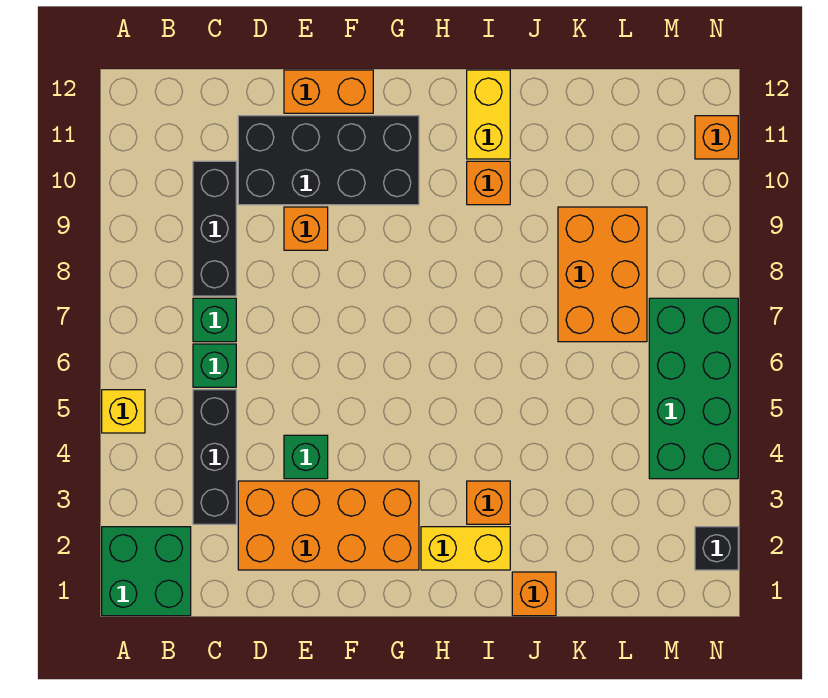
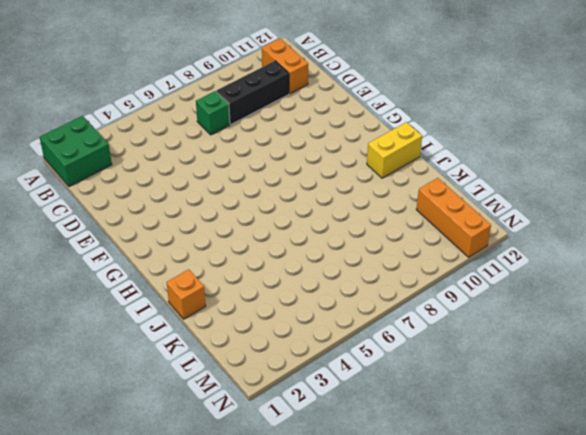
orange 1x2 brick [262,38,308,94] -> orange 1x2 brick moved to [284,70,373,113]
orange 1x3 brick [416,178,491,257] -> orange 1x1 brick [695,116,738,159]
none -> yellow 1x1 brick [102,390,145,433]
none -> black 1x3 brick [193,390,236,524]
none -> green 1x1 brick [193,344,236,387]

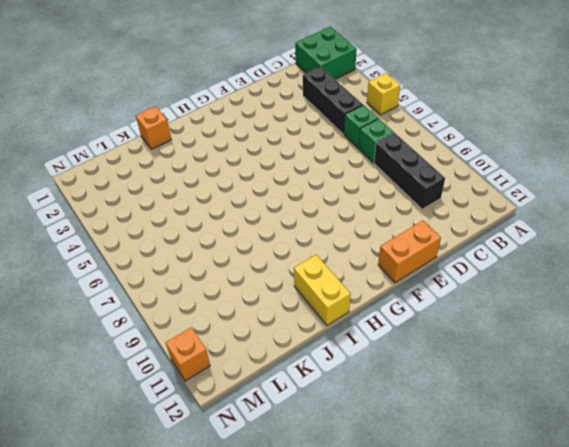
none -> orange 2x4 brick [238,481,419,570]
none -> black 2x4 brick [238,116,419,205]
none -> green 1x1 brick [284,435,328,479]

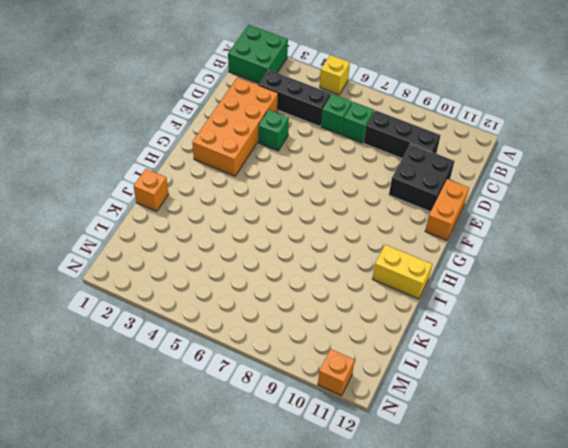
black 2x2 brick [389,144,455,212] -> black 2x4 brick [238,116,419,205]
none -> orange 1x1 brick [284,207,328,250]
none -> yellow 1x2 brick [421,527,510,570]
none -> orange 1x1 brick [467,481,510,524]

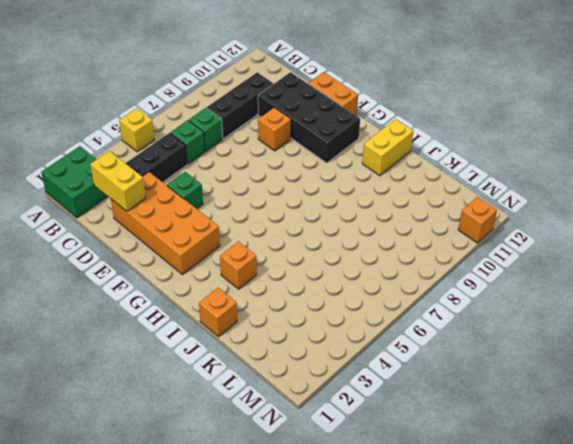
yellow 1x2 brick [90,151,146,211] -> yellow 1x2 brick moved to [421,527,510,570]
none -> orange 1x1 brick [467,161,510,205]
none -> orange 2x3 brick [558,207,647,342]
none -> green 2x4 brick [649,298,738,479]

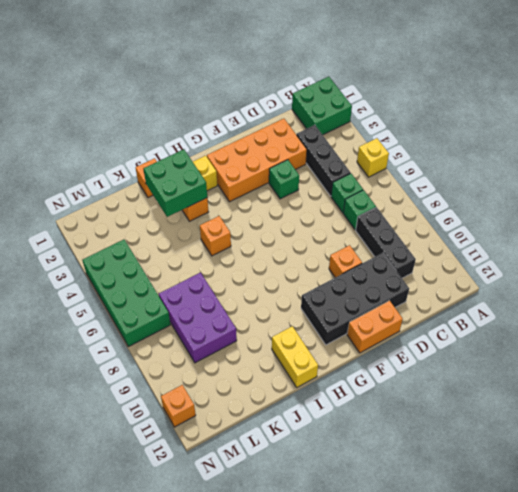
green 2x2 brick [143,149,207,217] -> none
orange 1x1 brick [200,216,231,256] -> orange 1x1 brick moved to [467,161,510,205]
purple 2x3 brick [159,272,237,363] -> orange 2x3 brick [558,207,647,342]
none -> black 1x1 brick [695,527,738,570]

